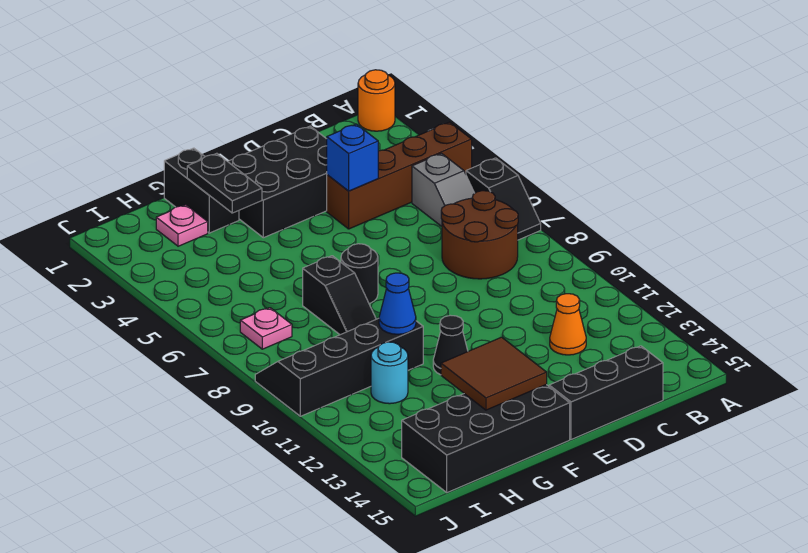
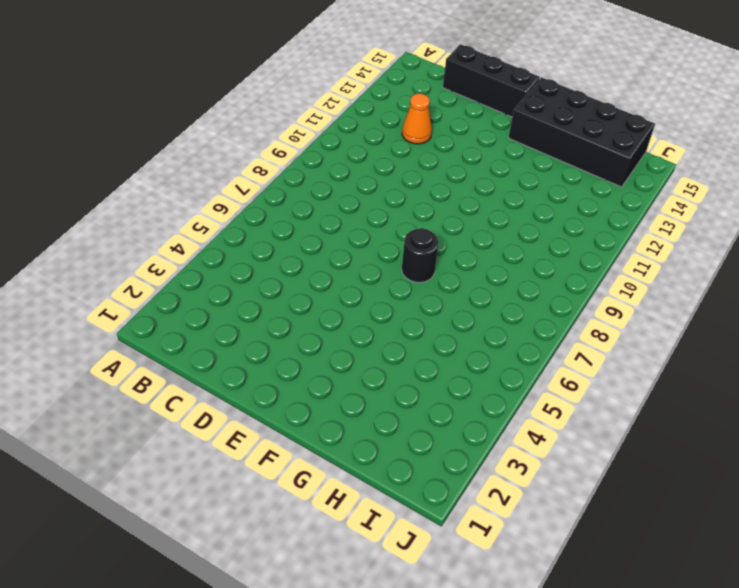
none -> orange 1x1 round brick [358,70,395,131]
none -> brown 1x4 brick [327,122,472,229]
none -> black 1x2 slope [466,158,541,240]

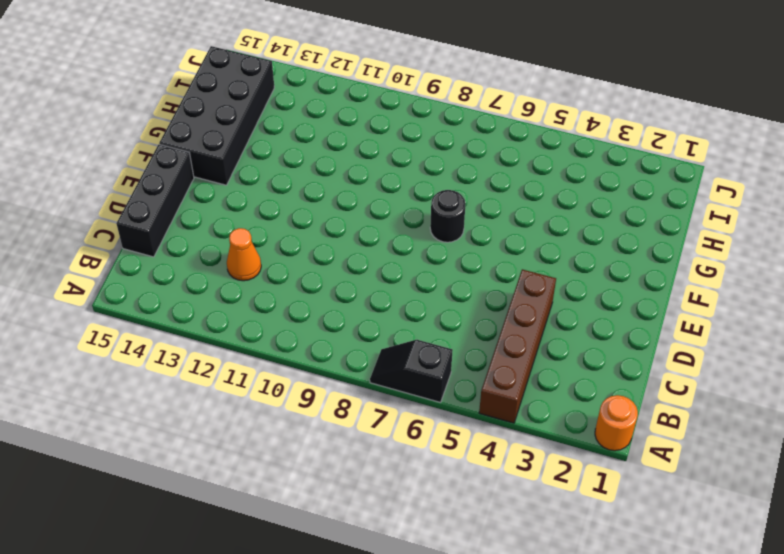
none -> grey 1x2 slope [412,153,475,226]
none -> brown 2x2 round brick [441,191,518,279]
none -> black 2x3 brick [228,126,327,238]

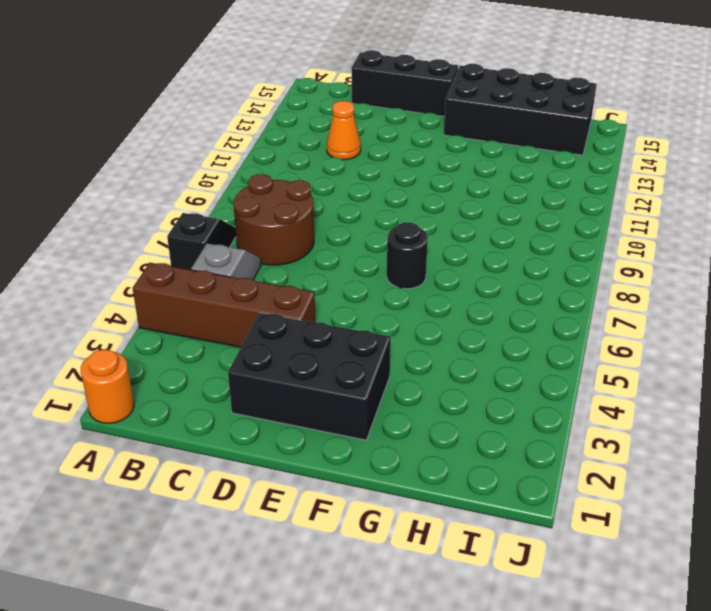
none -> black 1x1 cone [433,315,468,375]
none -> black 1x2 brick [164,148,239,233]
none -> black 1x2 slope [303,256,376,335]

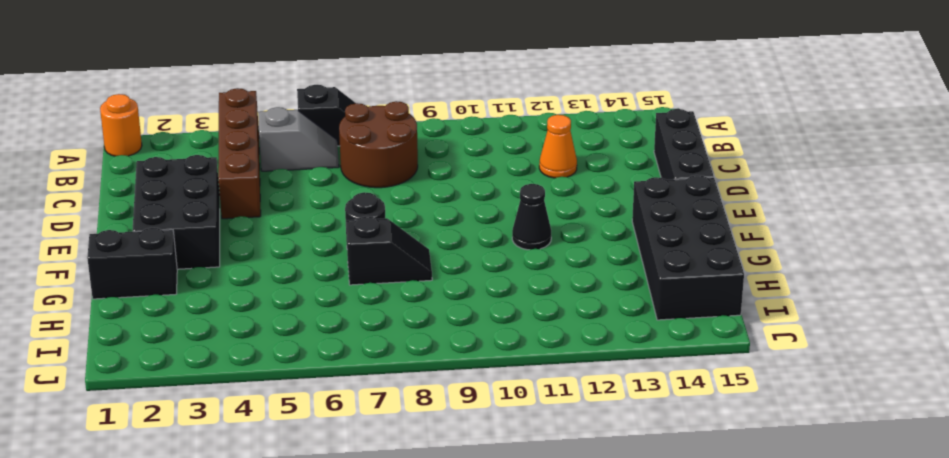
none -> black 2x4 slope [255,318,423,416]
none -> pink 1x1 plate [156,205,208,246]
none -> cyan 1x1 round brick [371,342,408,404]

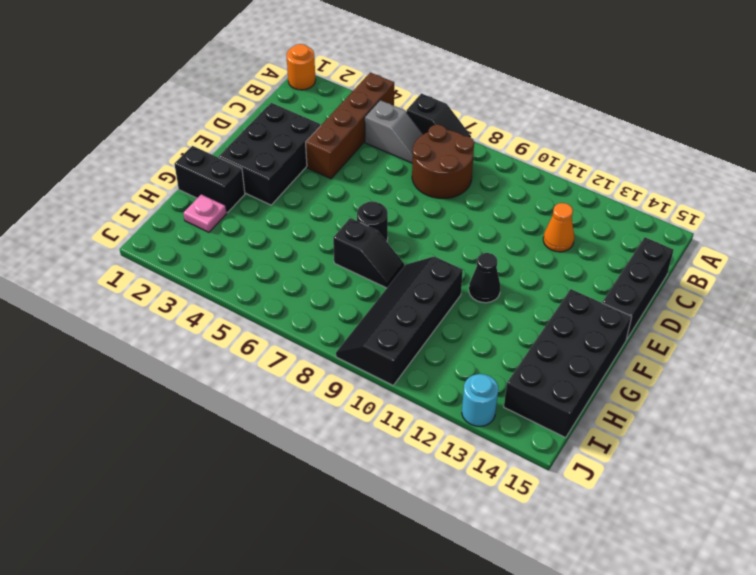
cyan 1x1 round brick [462,374,498,426] -> cyan 1x1 round brick moved to [371,342,408,404]
none -> pink 1x1 plate [240,308,292,349]
none -> blue 1x1 brick [327,124,378,191]
none -> brown 2x2 tile [441,337,547,410]

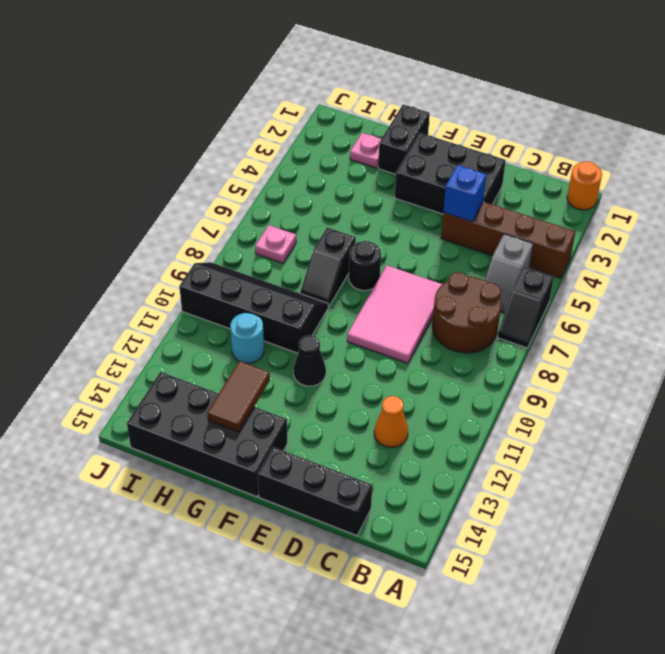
pink 2x3 tile [347,265,442,363] -> none
brown 1x2 tile [207,361,270,432] -> brown 2x2 tile [441,337,547,410]
none -> black 1x2 plate [187,153,262,213]
none -> blue 1x1 cone [379,273,416,334]

